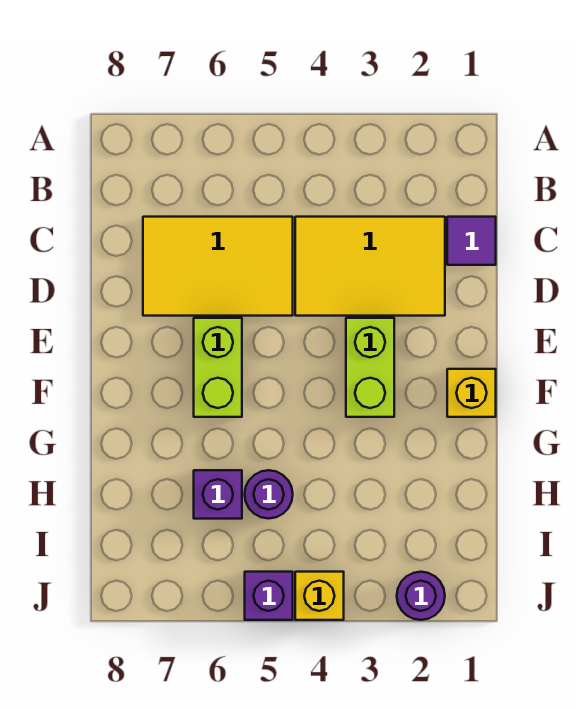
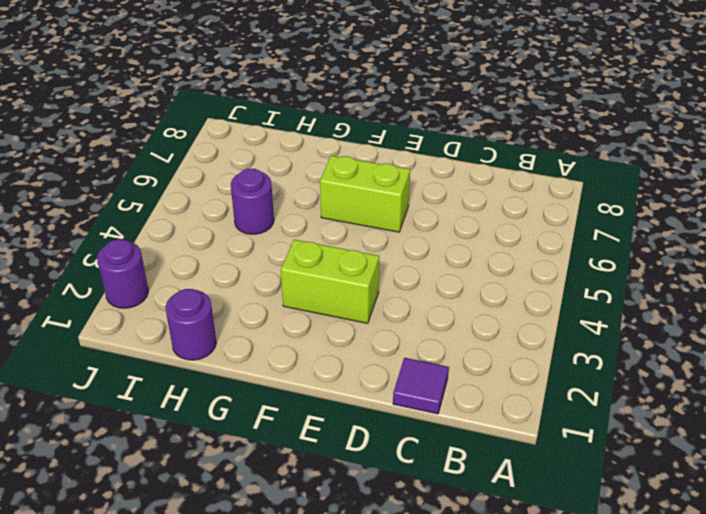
purple 1x1 round brick [165,289,216,360] -> none
none -> yellow 2x3 tile [295,217,445,316]
none -> yellow 2x3 tile [143,217,293,316]

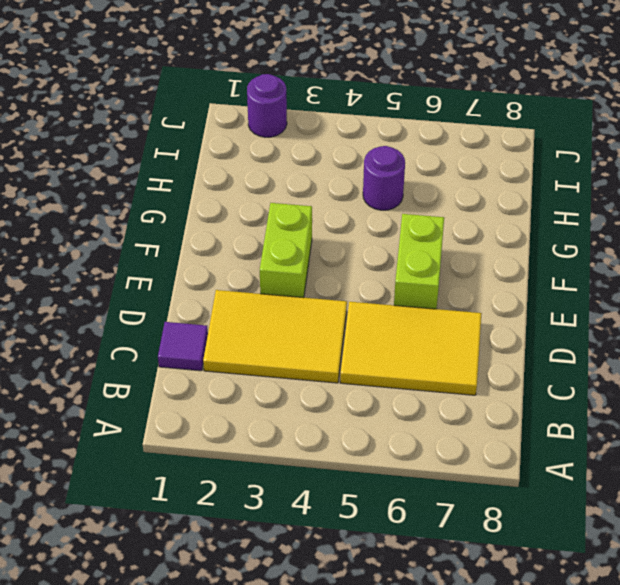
none -> yellow 1x1 brick [447,369,496,417]
none -> purple 1x1 brick [194,470,242,519]

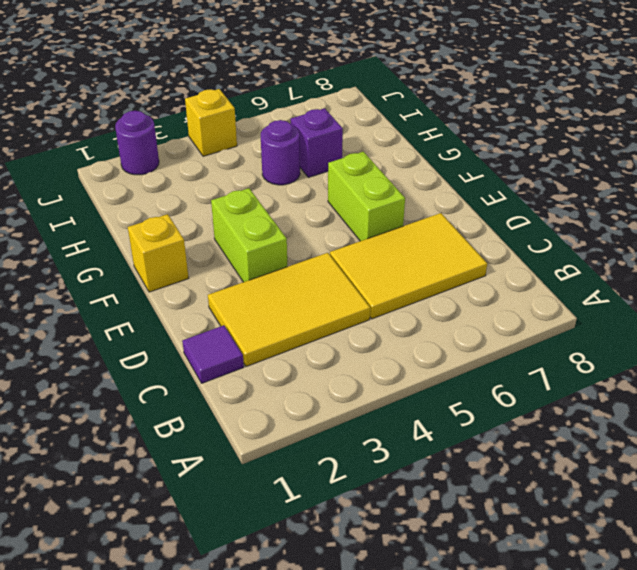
none -> purple 1x1 brick [245,572,293,620]

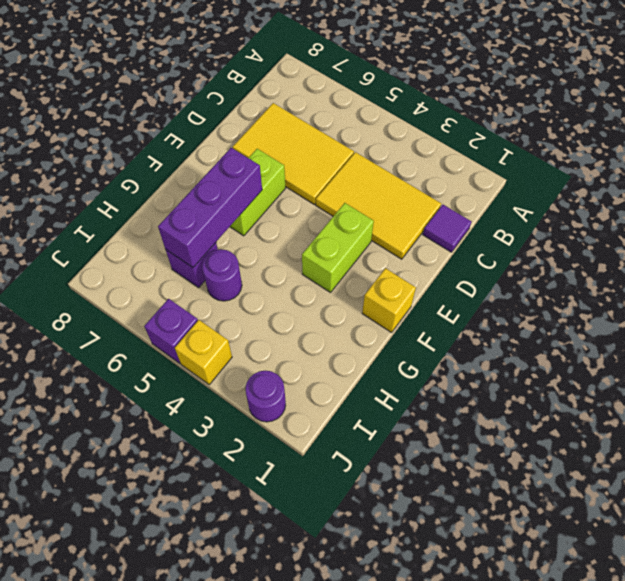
purple 1x3 brick [158,148,262,267] -> none

